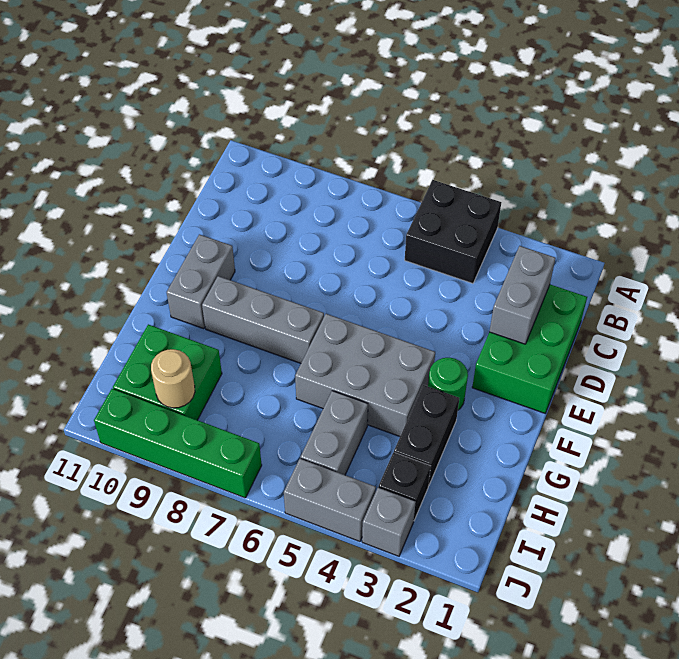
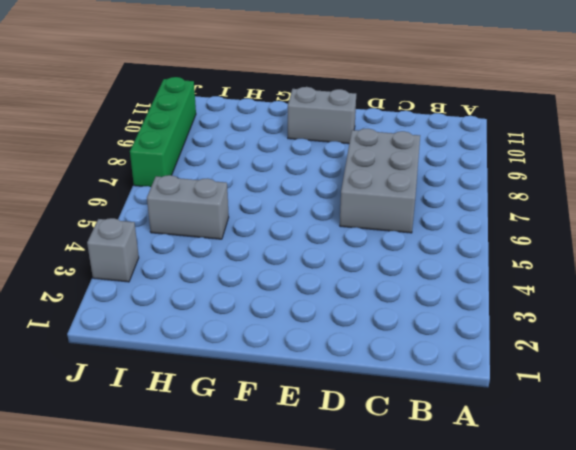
grey 2x3 brick [340,129,420,233] -> grey 2x3 brick moved to [295,314,435,436]
none -> black 2x2 brick [405,180,501,283]
none -> green 2x3 brick [472,285,587,413]
none -> green 1x1 round brick [428,358,468,410]

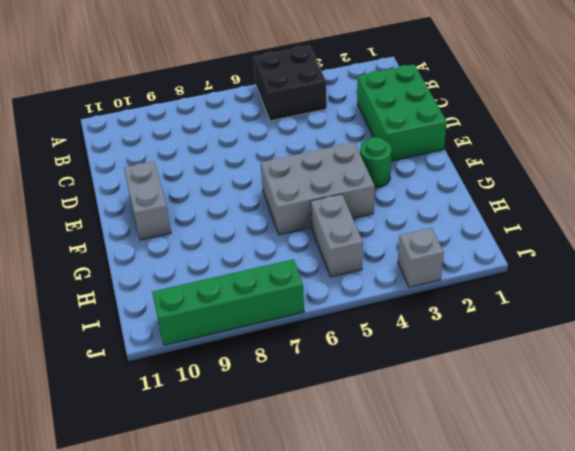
none -> grey 1x3 brick [202,276,324,363]
none -> black 1x2 brick [394,385,459,486]
none -> green 2x2 brick [113,324,222,420]

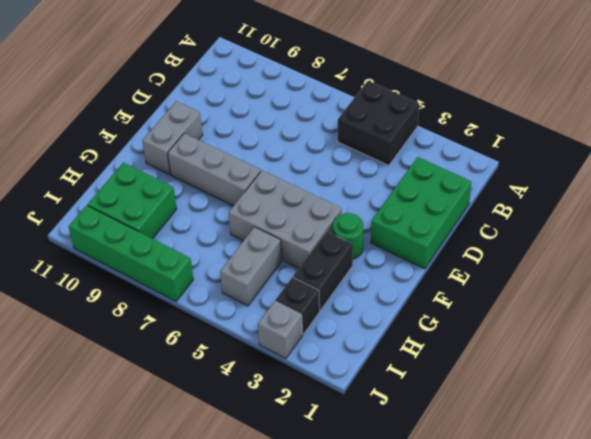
none -> grey 1x2 brick [284,458,376,541]
none -> grey 1x2 brick [489,246,555,344]
none -> tan 1x1 round brick [151,349,195,408]

